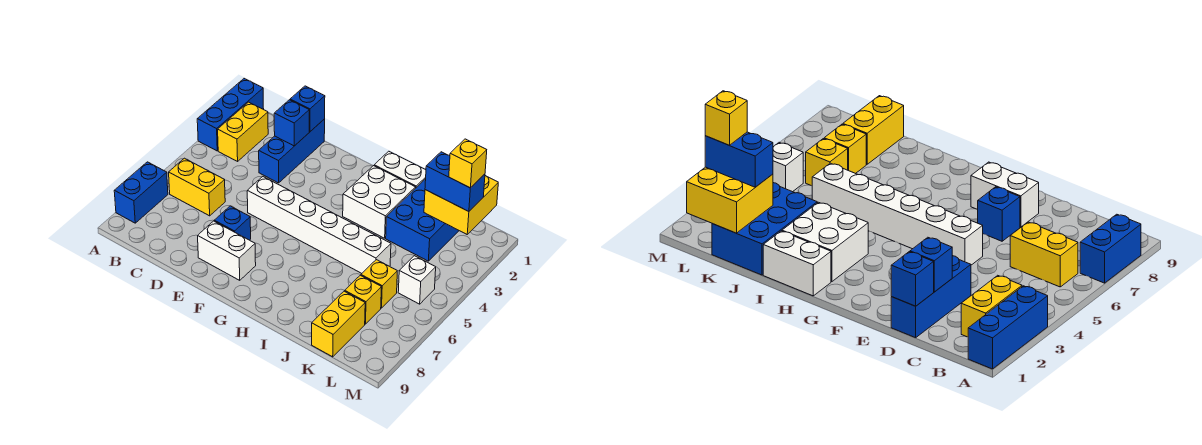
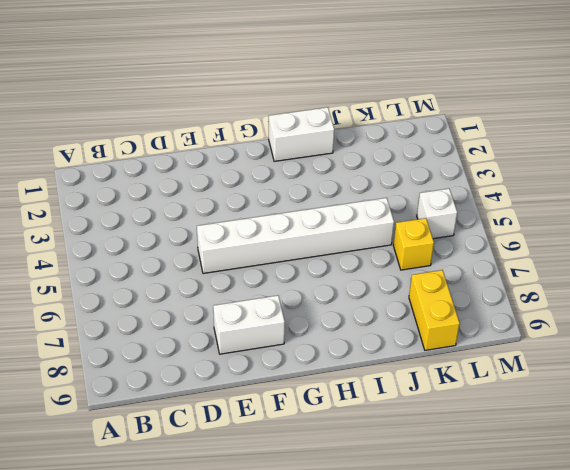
none -> blue 1x3 brick [197,79,264,151]
none -> blue 1x2 brick [114,162,168,223]
none -> yellow 1x2 brick [218,102,268,161]

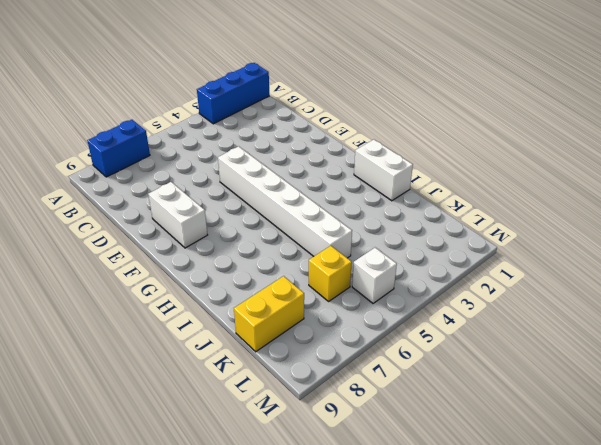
none -> yellow 1x2 brick [218,102,268,161]
none -> yellow 1x2 brick [169,158,225,216]
none -> blue 1x3 brick [259,119,325,183]

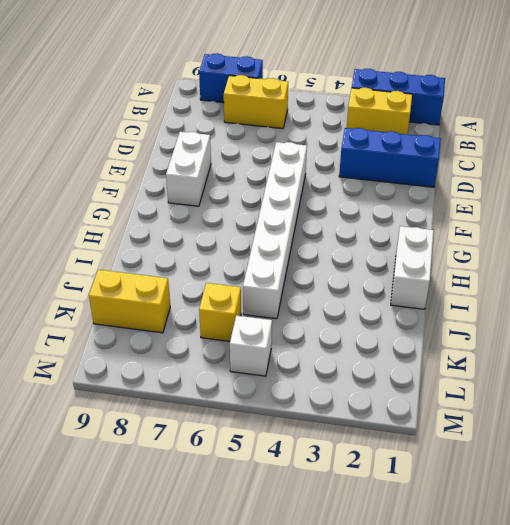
yellow 1x2 brick [224,75,288,129] -> yellow 1x2 brick turned to [169,158,225,216]
none -> blue 1x1 brick [214,206,251,240]
none -> white 2x2 brick [343,166,416,238]
none -> blue 2x3 brick [386,179,459,261]

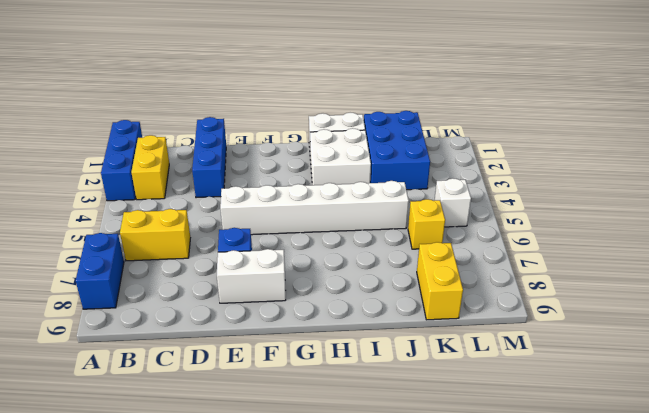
none -> yellow 1x1 brick [345,275,381,324]
none -> blue 1x1 brick [290,86,325,132]
none -> blue 1x1 brick [274,100,309,146]

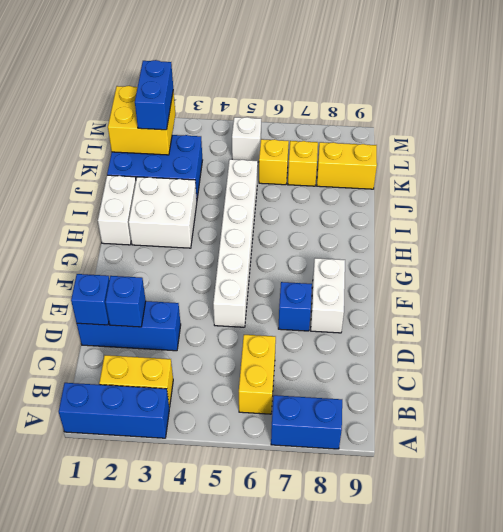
none -> yellow 1x1 brick [449,139,487,188]

